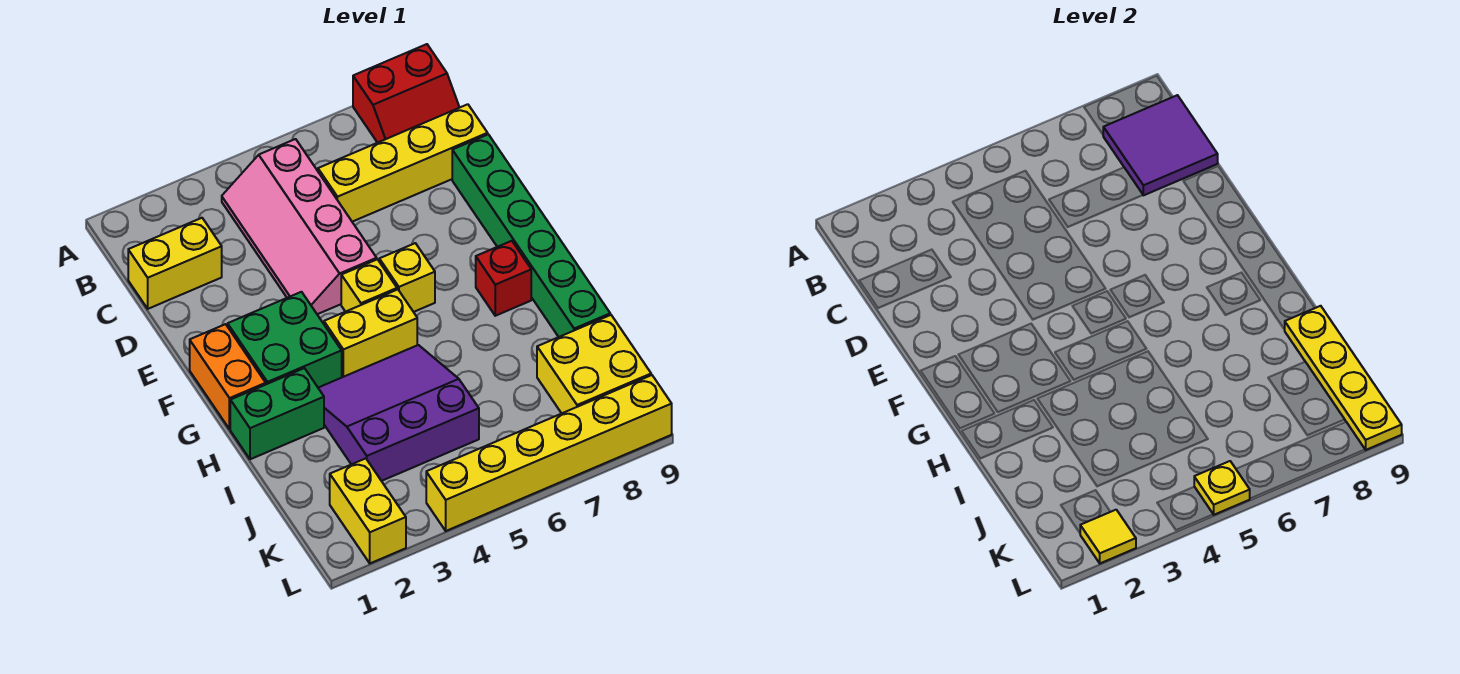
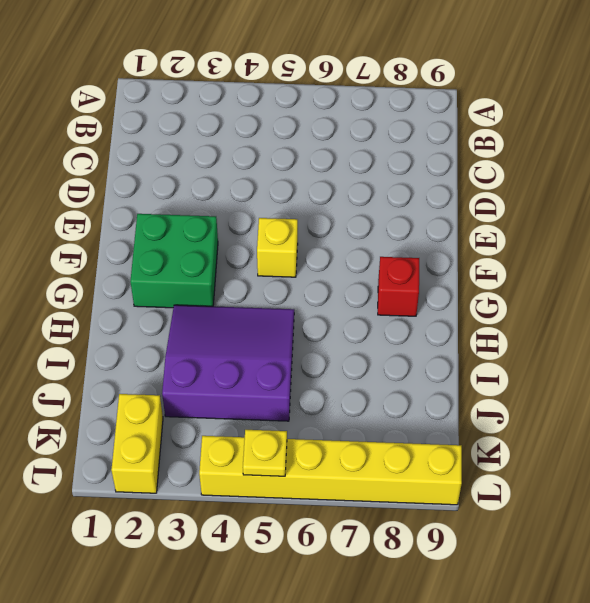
none -> red 2x2 slope [353,44,460,143]
none -> pink 2x4 slope [222,139,377,314]
none -> yellow 1x2 brick [128,218,222,309]

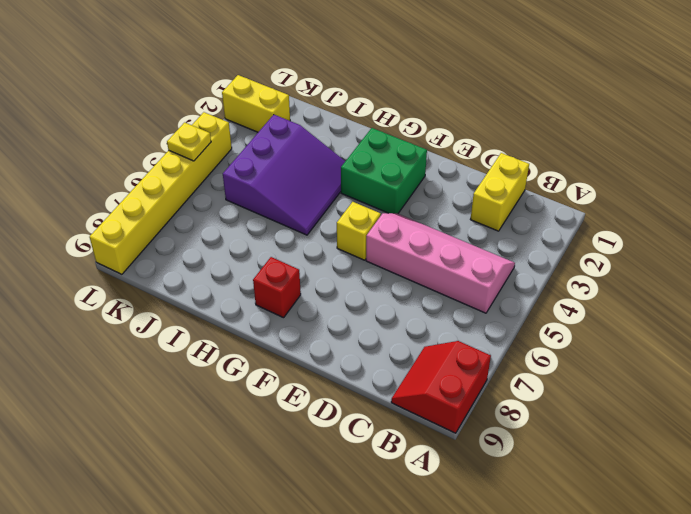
none -> yellow 1x4 brick [318,104,488,222]
none -> green 1x6 brick [452,134,610,337]
none -> orange 1x2 brick [190,324,266,429]

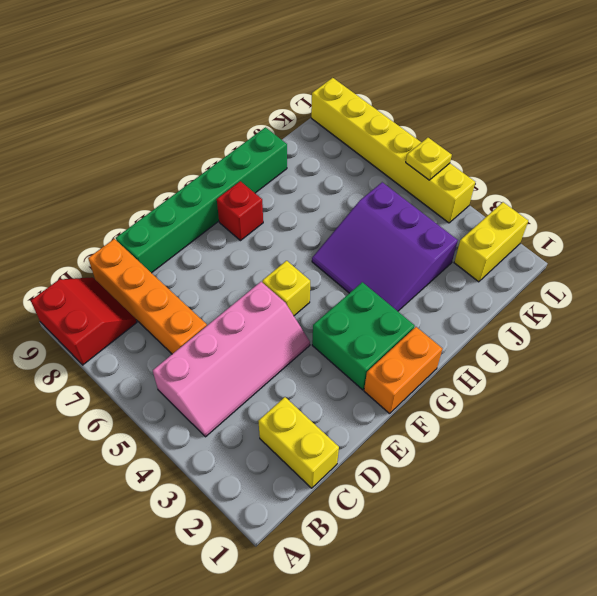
orange 1x4 brick [88,239,207,354] -> yellow 1x4 brick [318,104,488,222]
none -> yellow 1x1 brick [379,243,435,312]
none -> yellow 1x2 brick [324,290,417,377]
none -> green 1x2 brick [230,368,324,459]

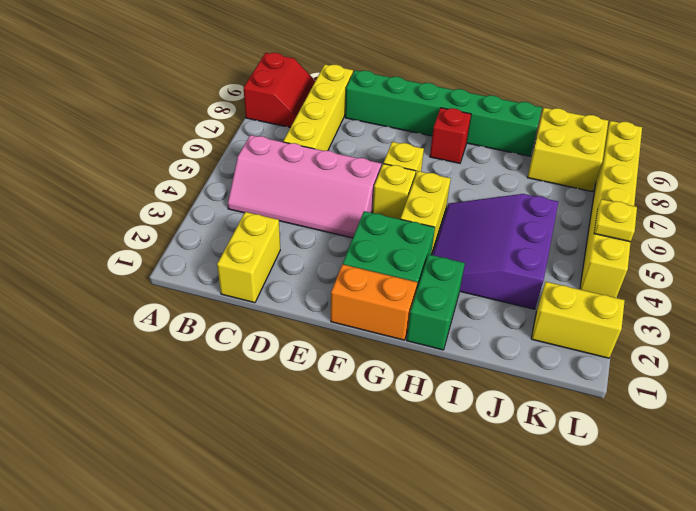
none -> purple 2x2 tile [1103,95,1218,195]
none -> yellow 1x4 plate [1285,306,1402,450]
none -> yellow 1x1 tile [1080,510,1136,563]

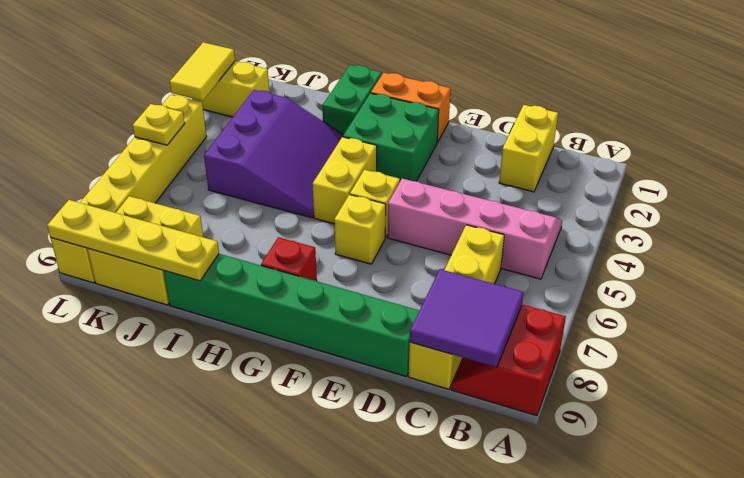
yellow 1x2 tile [170,42,235,101] -> yellow 1x1 tile [1080,510,1136,563]

